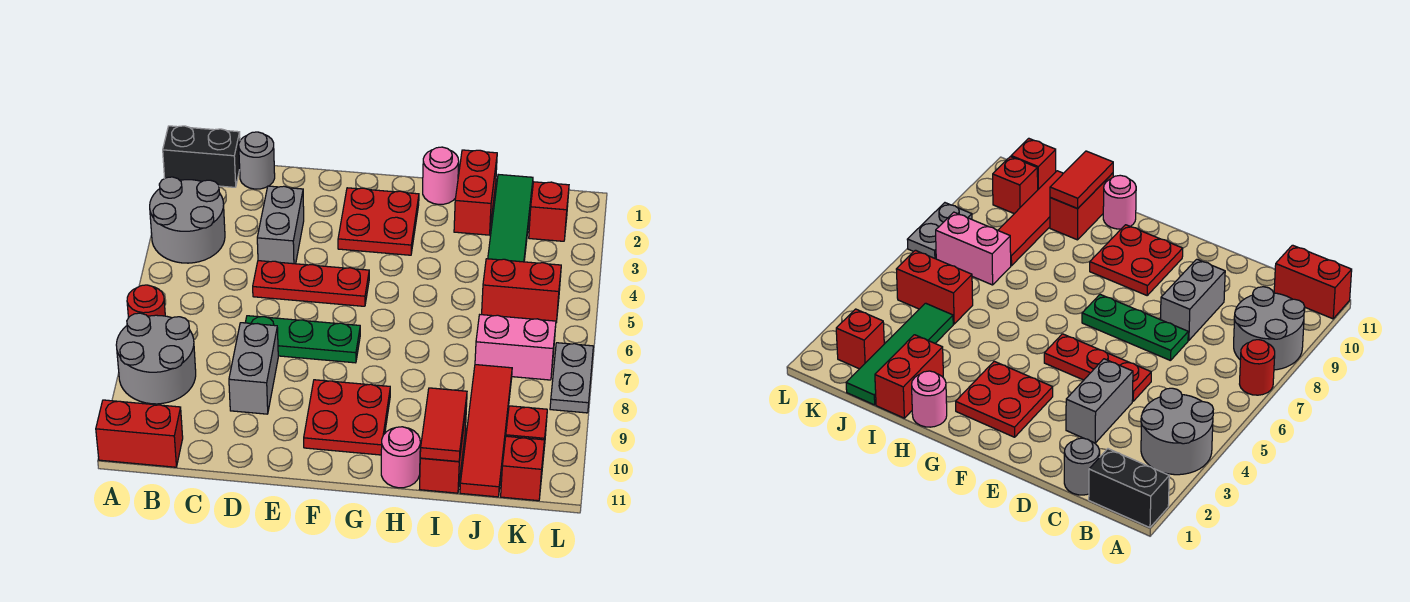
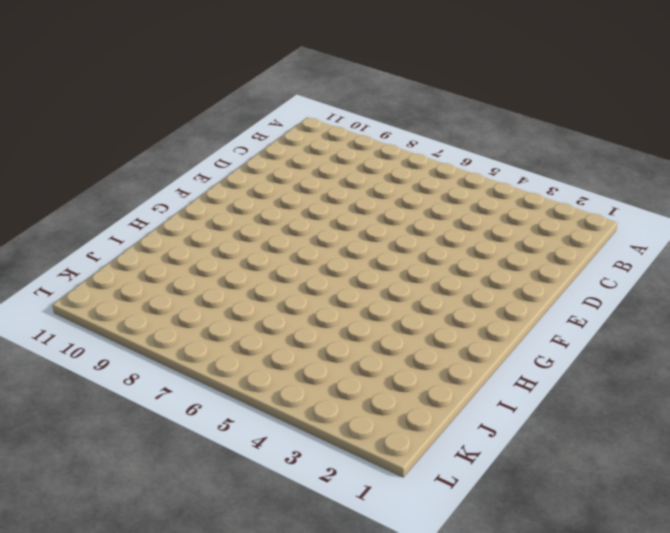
none -> black 1x2 brick [163,126,240,187]
none -> grey 2x2 round brick [150,177,225,263]
none -> red 1x1 round brick [127,285,165,318]

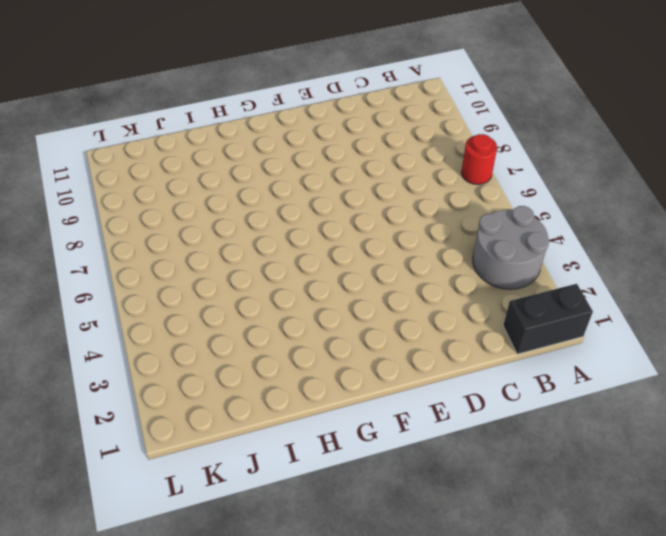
none -> grey 2x2 round brick [116,313,196,404]
none -> red 1x2 brick [96,400,183,467]
none -> grey 1x1 round brick [239,132,275,189]

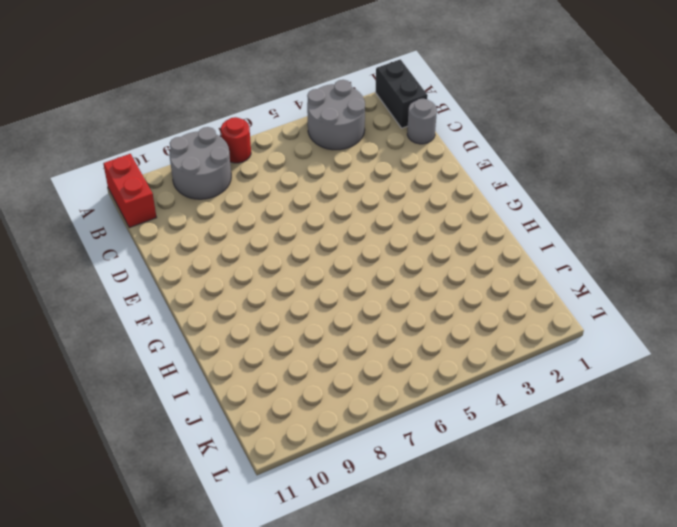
none -> grey 1x2 brick [257,186,304,264]
none -> red 1x3 plate [253,261,369,306]
none -> green 1x3 plate [245,316,360,363]

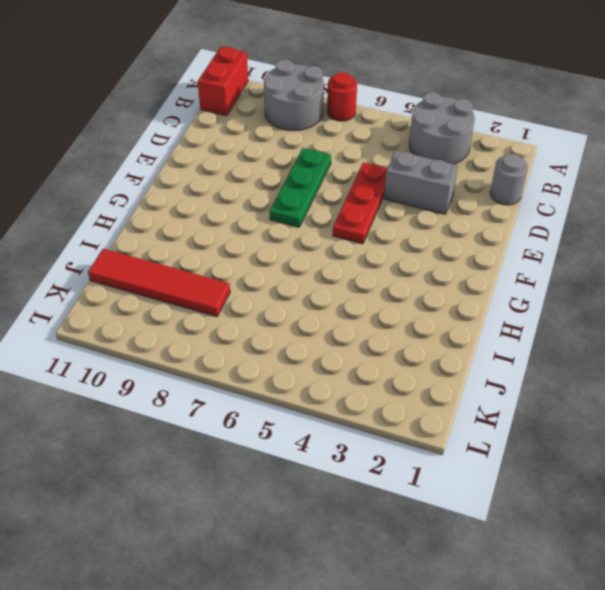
none -> black 1x2 brick [163,126,240,187]
none -> grey 1x2 brick [229,323,278,414]
none -> red 2x2 plate [338,188,419,255]

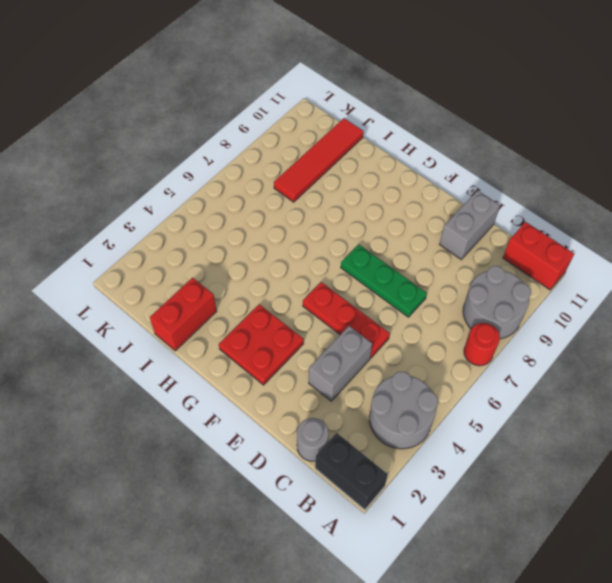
grey 1x2 brick [439,191,500,259] -> grey 1x2 brick moved to [229,323,278,414]
none -> red 2x2 plate [304,380,390,455]
none -> pink 1x1 round brick [423,147,459,204]
none -> pink 1x1 round brick [381,427,420,488]

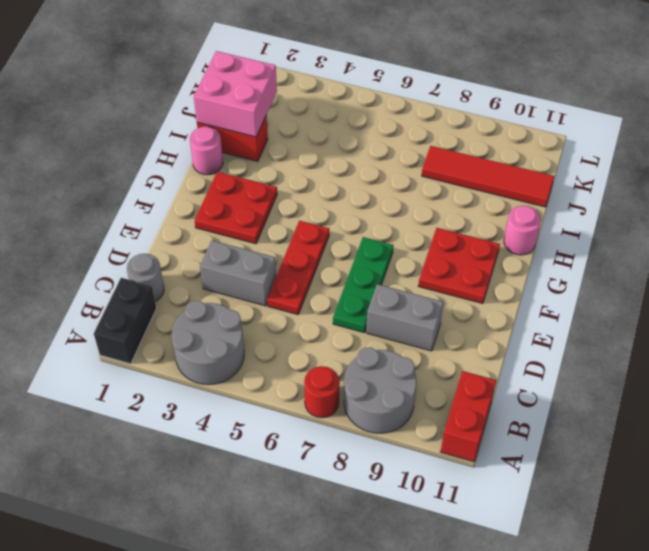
pink 2x2 brick [194,51,277,137] -> none
none -> red 1x2 brick [420,404,467,493]
none -> green 1x4 tile [488,174,533,262]
none -> red 1x2 brick [482,259,561,323]

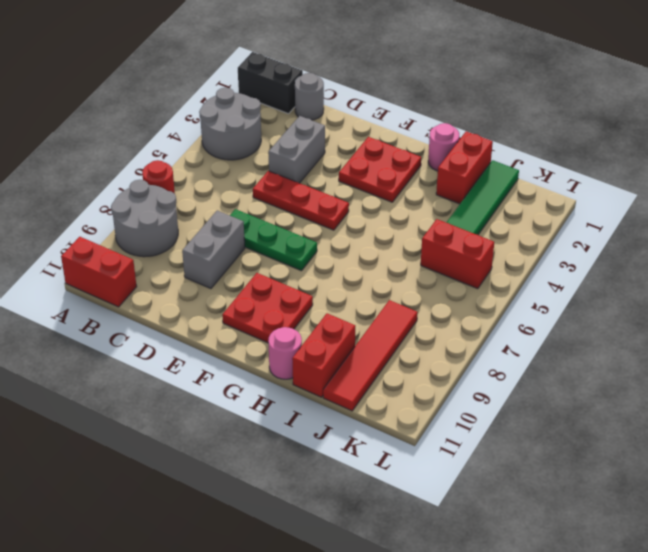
none -> pink 1x2 brick [475,315,556,380]
none -> red 1x1 brick [529,182,569,241]
none -> red 1x1 brick [506,406,547,457]

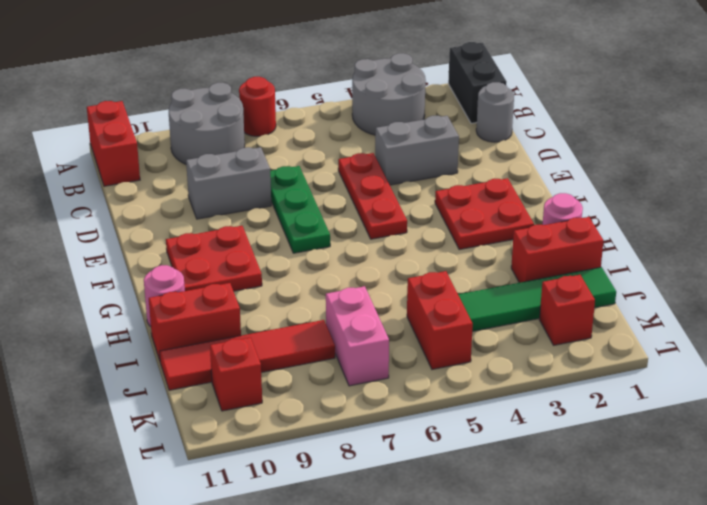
none -> red 1x1 brick [501,436,544,501]
none -> grey 1x2 plate [550,343,593,413]
none -> red 1x2 tile [420,388,467,462]

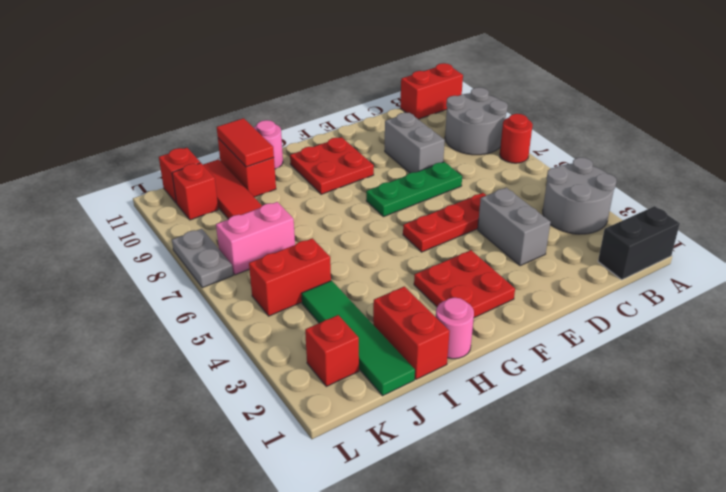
none -> grey 1x1 round brick [239,132,275,189]

